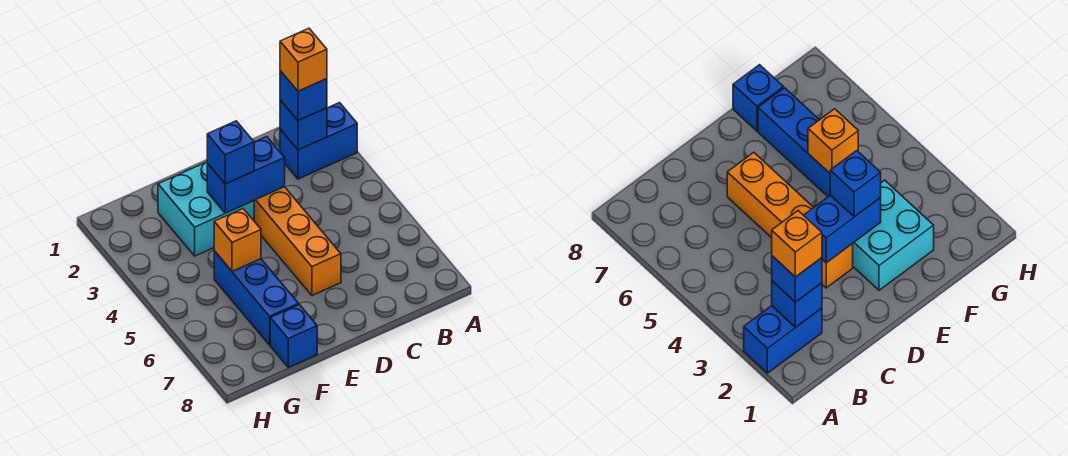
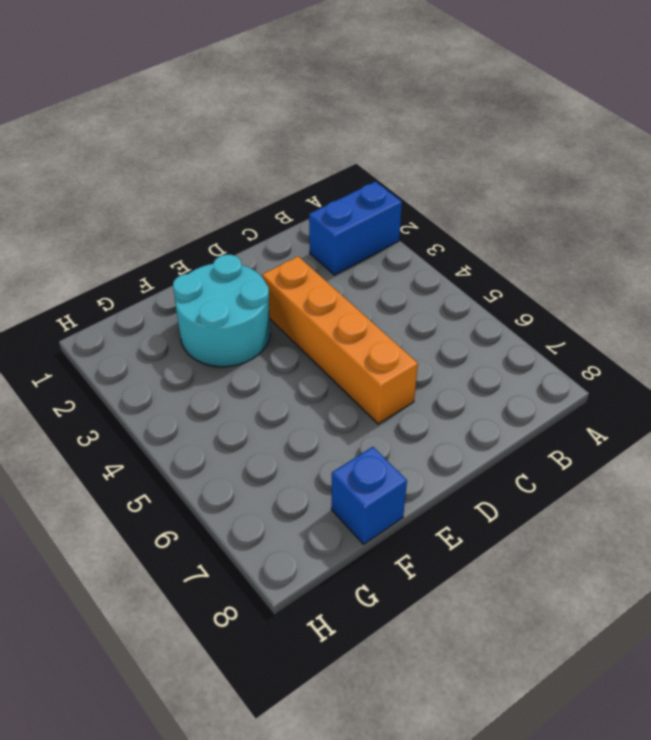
cyan 2x2 round brick [173,255,270,367] -> cyan 2x2 brick [158,162,254,256]
none -> blue 1x3 brick [214,251,299,345]
none -> blue 1x1 brick [280,100,327,150]

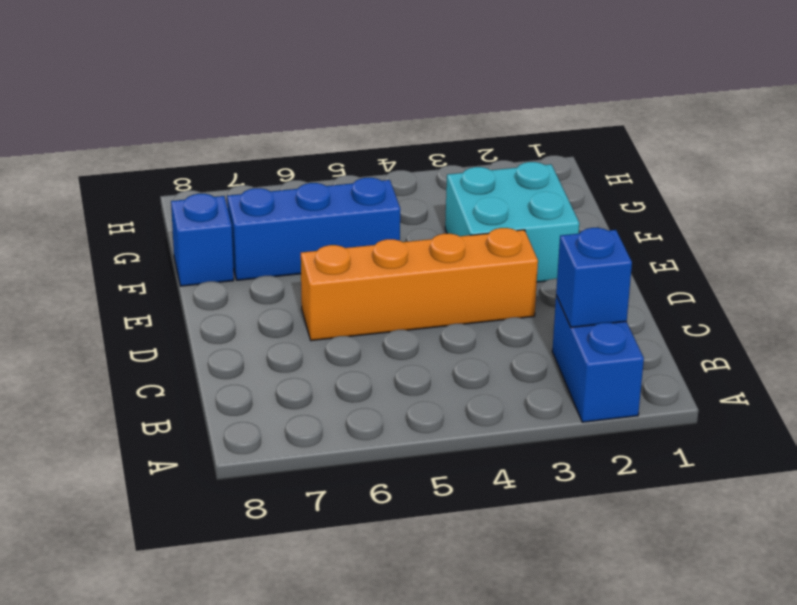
none -> blue 1x2 brick [207,137,285,213]
none -> orange 1x1 brick [214,209,261,271]

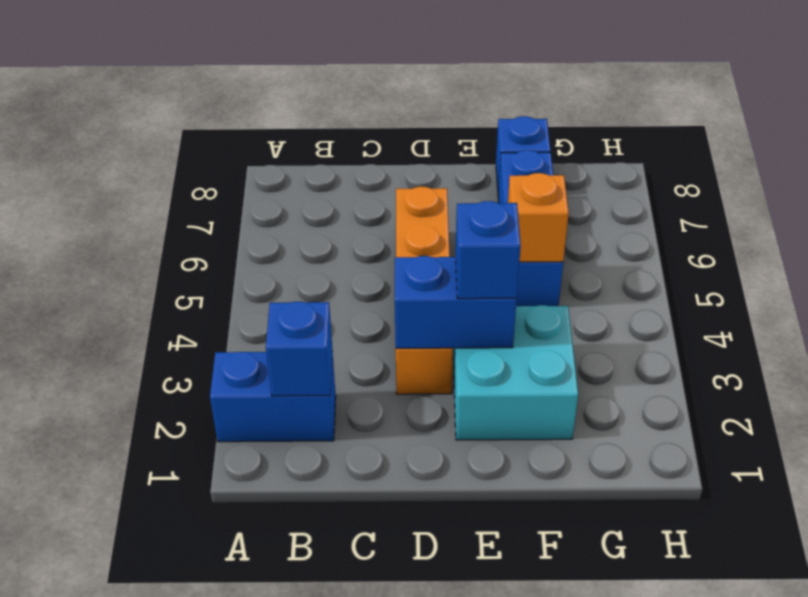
none -> blue 1x1 brick [280,71,327,121]
none -> orange 1x1 brick [280,28,327,91]

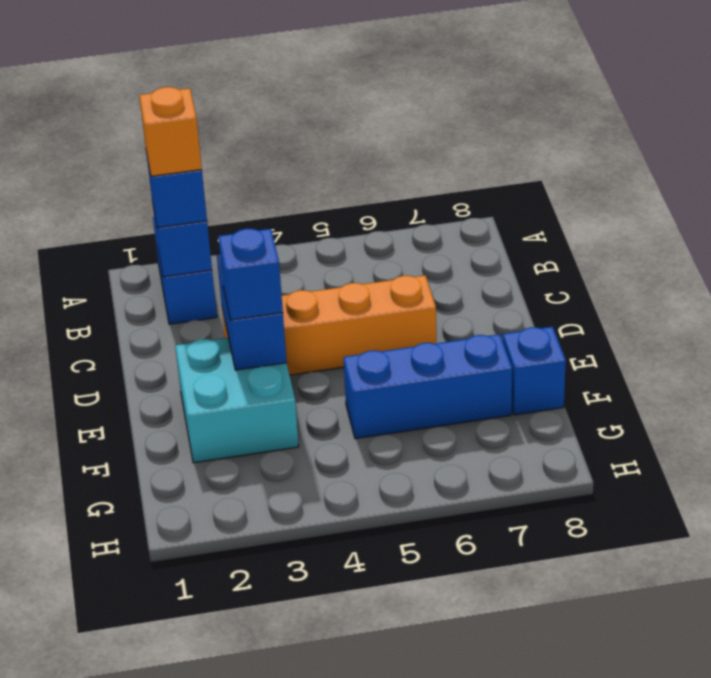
none -> orange 1x1 brick [214,209,261,271]

